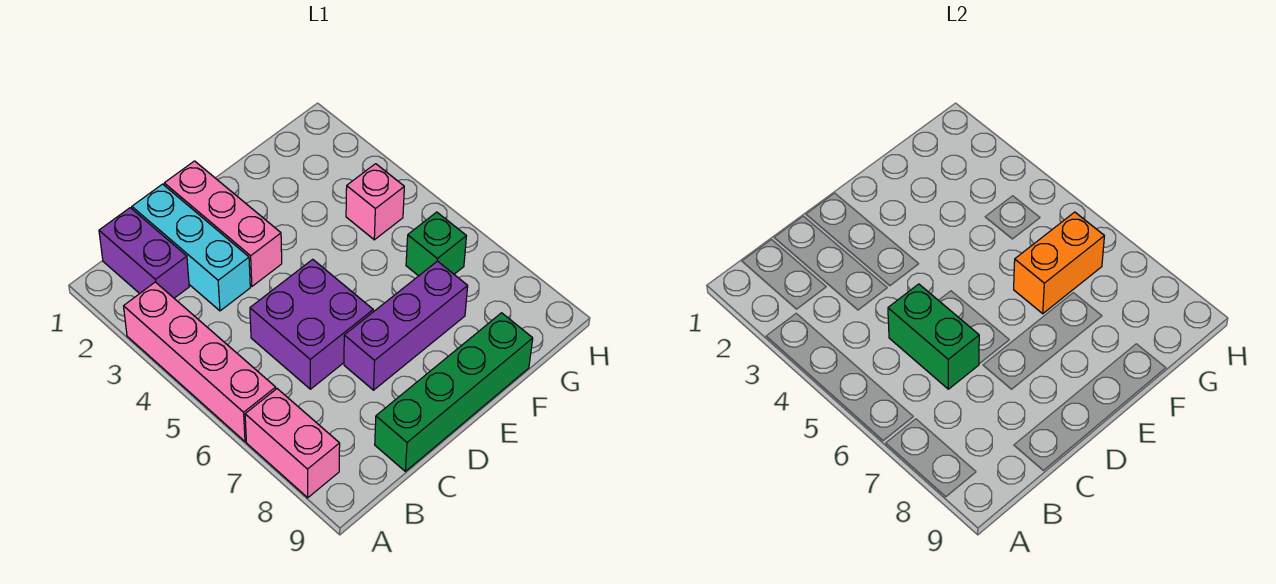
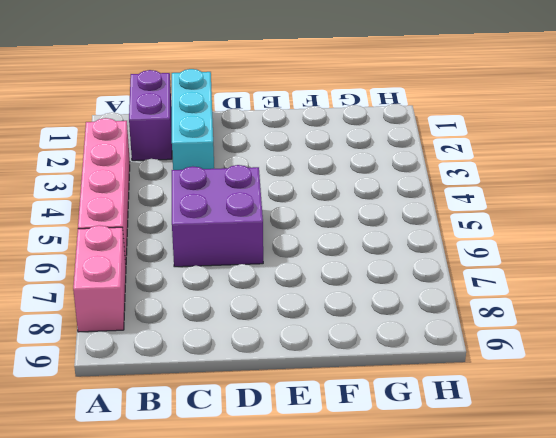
none -> green 1x4 brick [375,313,533,471]
none -> pink 1x3 brick [164,161,282,286]
none -> purple 1x3 brick [344,261,468,390]

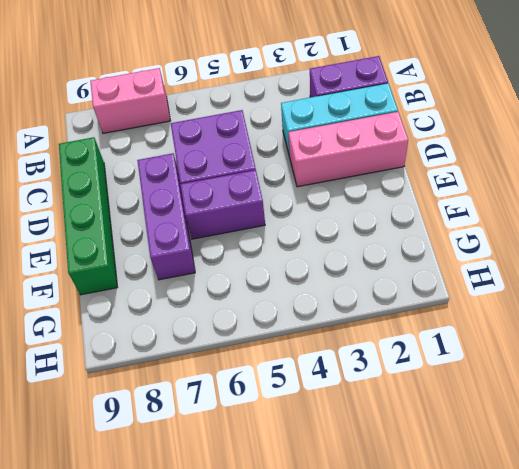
purple 1x2 brick [180,170,265,239] -> none
none -> pink 1x4 brick [124,282,276,442]
none -> pink 1x1 brick [346,164,404,240]
none -> green 1x1 brick [406,212,466,276]

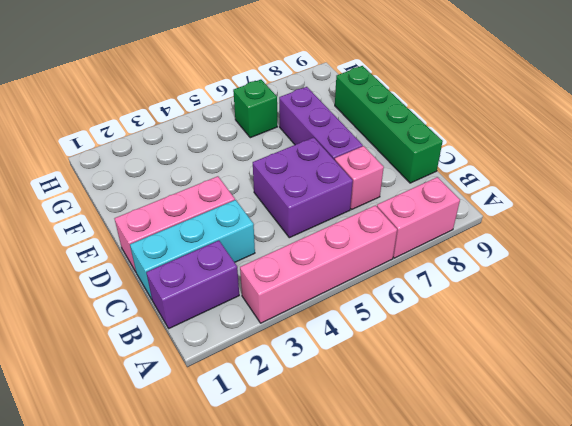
pink 1x1 brick [335,146,384,209] -> pink 1x1 brick moved to [346,164,404,240]
none -> green 1x2 brick [888,284,979,389]
none -> orange 1x2 brick [1014,212,1104,314]

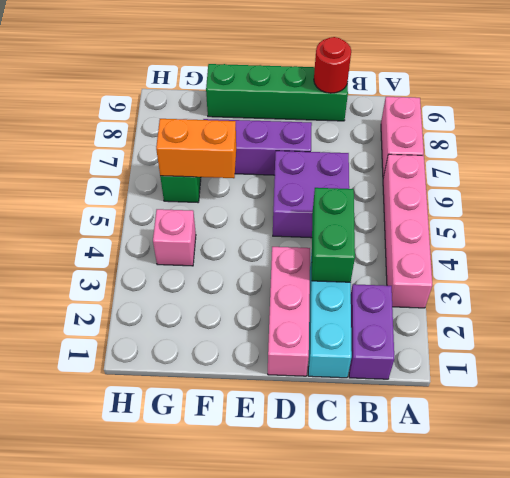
green 1x2 brick [312,188,355,282] -> green 1x2 brick moved to [888,284,979,389]
red 1x1 round brick [314,37,351,93] -> none

